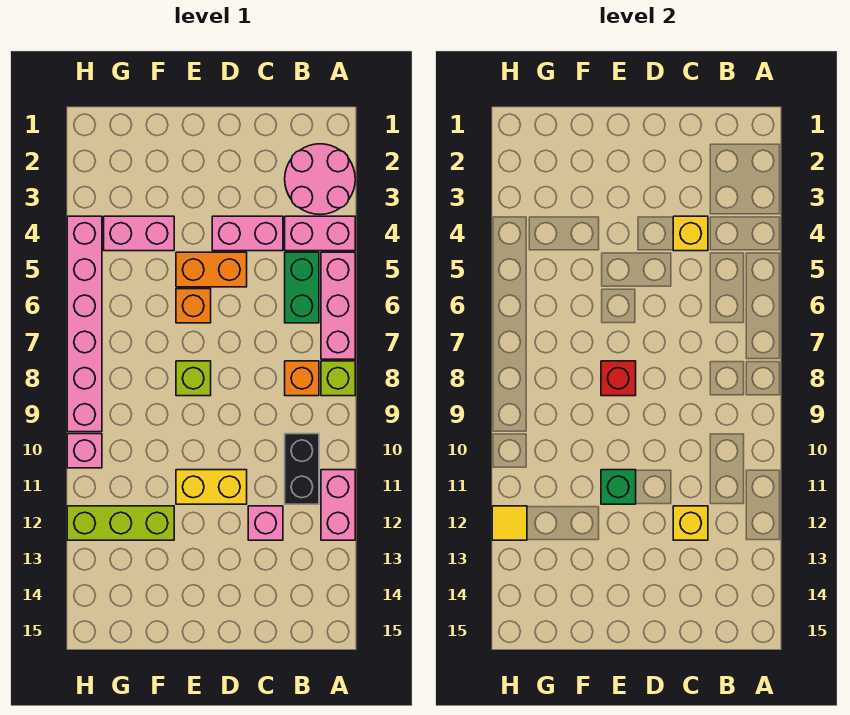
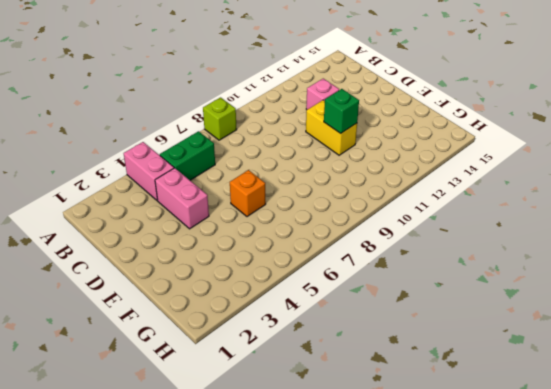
none -> pink 2x2 round brick [285,144,355,214]
none -> pink 1x3 brick [321,252,355,359]
none -> pink 1x2 brick [321,470,355,540]

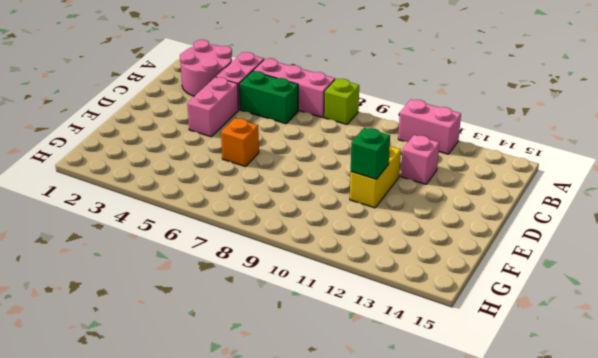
none -> orange 1x1 brick [285,361,319,396]
none -> black 1x2 brick [285,434,319,504]
none -> orange 1x2 brick [176,252,247,287]

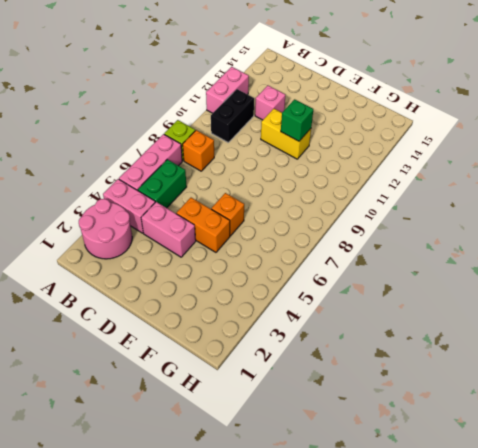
none -> lime 1x1 brick [176,361,211,396]
none -> pink 1x2 brick [104,216,174,251]
none -> lime 1x3 brick [67,506,174,540]

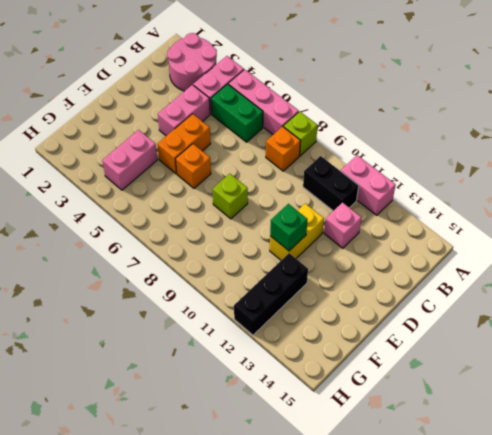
black 1x3 brick [234,253,308,335] -> lime 1x3 brick [67,506,174,540]
none -> pink 1x6 brick [67,216,102,432]
none -> pink 1x1 brick [67,434,102,468]
none -> yellow 1x1 brick [673,216,708,251]

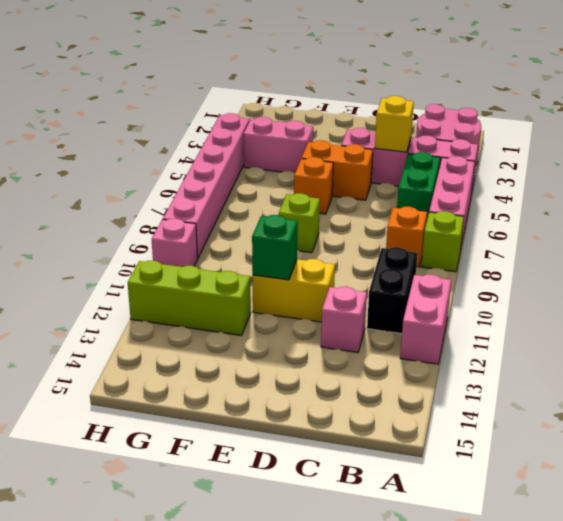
none -> yellow 1x1 brick [673,506,708,540]
none -> red 1x1 brick [601,361,636,396]
none -> yellow 1x1 tile [492,506,527,540]

